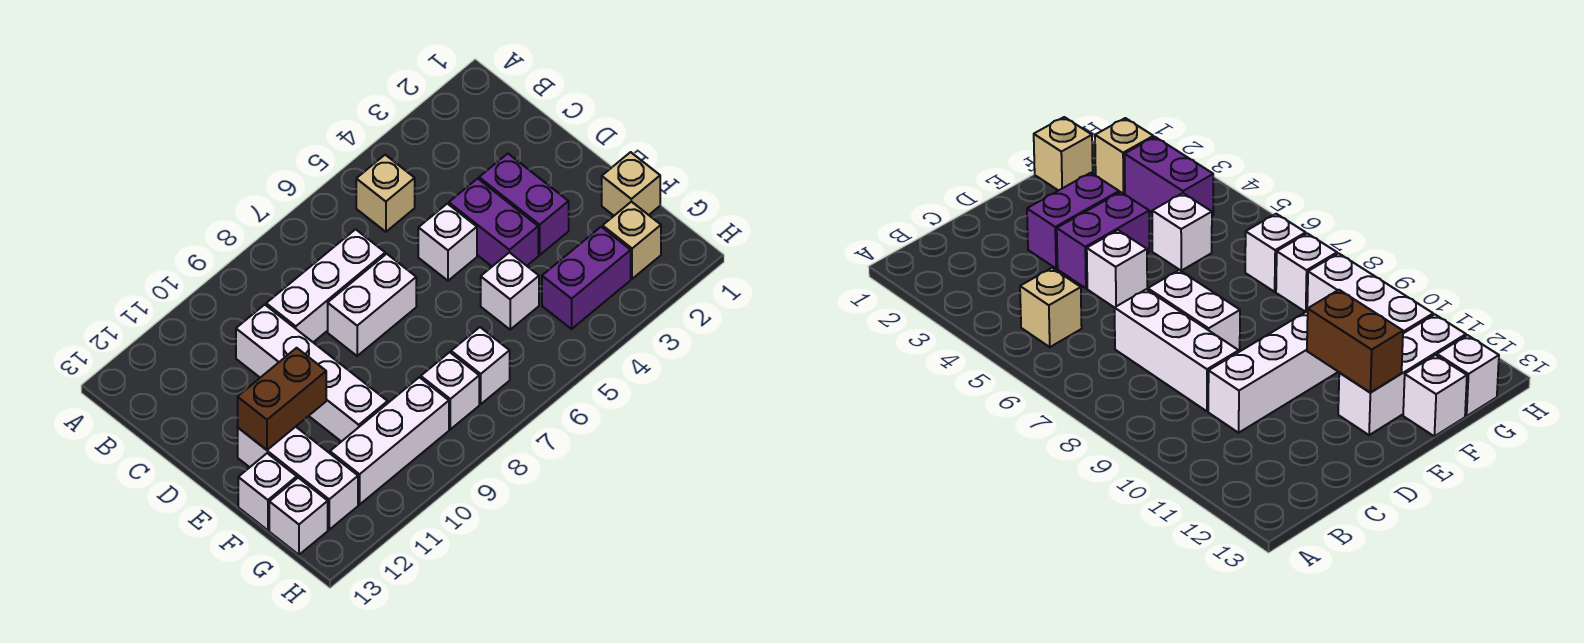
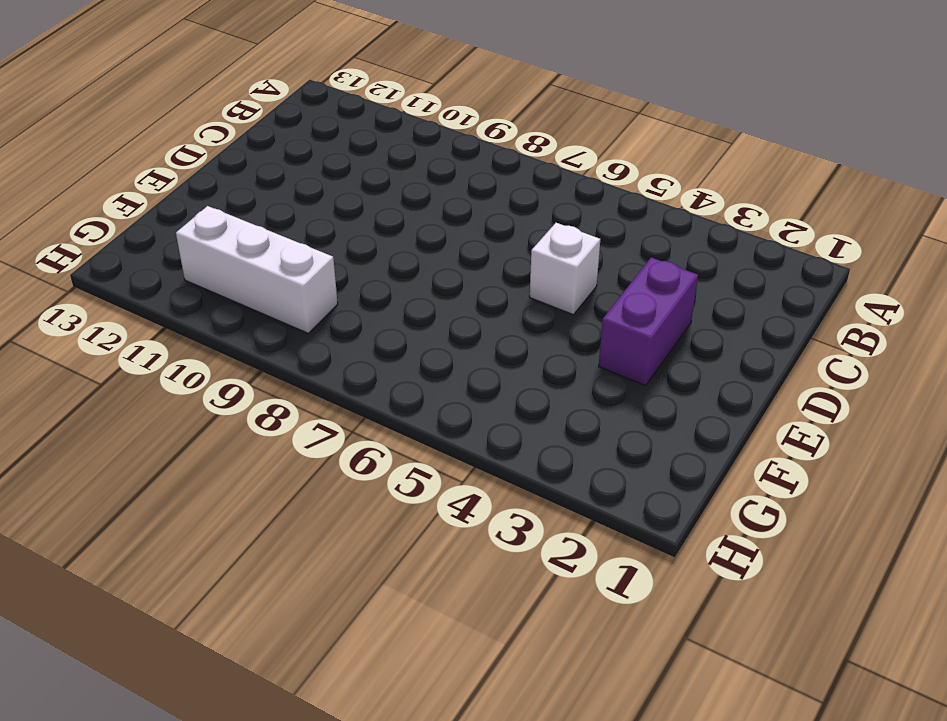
none -> tan 1x1 brick [356,155,415,232]
none -> white 1x3 brick [266,229,385,342]
none -> white 1x4 brick [236,305,388,442]

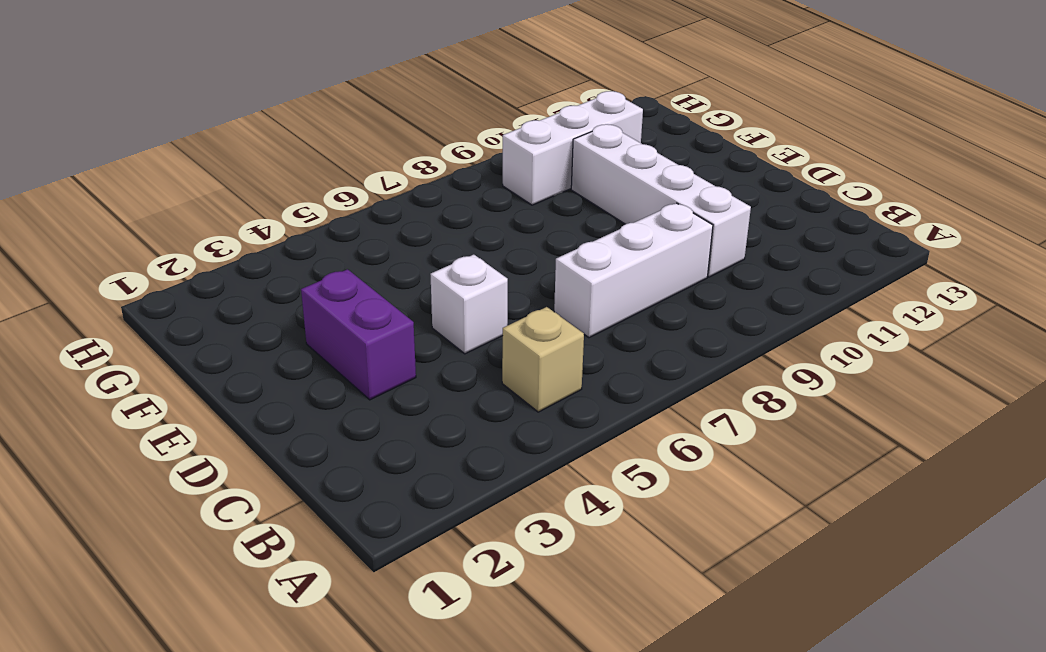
none -> purple 1x2 brick [449,179,538,266]
none -> white 1x2 brick [328,254,416,356]
none -> white 1x3 brick [238,427,358,530]

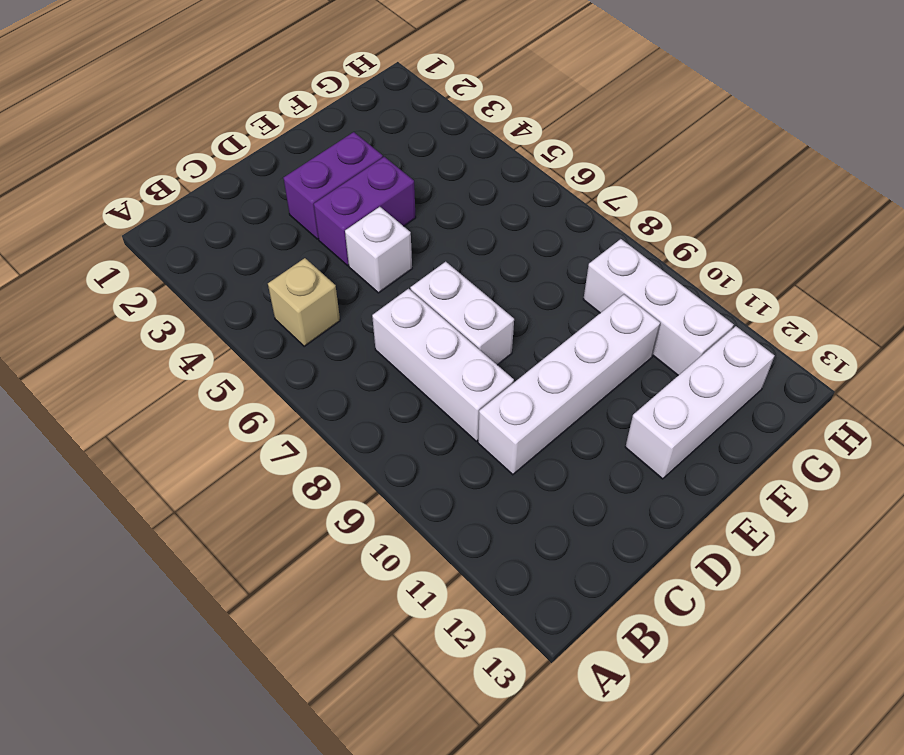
none -> tan 1x1 brick [602,152,660,216]
none -> white 1x1 brick [481,252,539,330]
none -> white 1x1 brick [238,453,297,530]

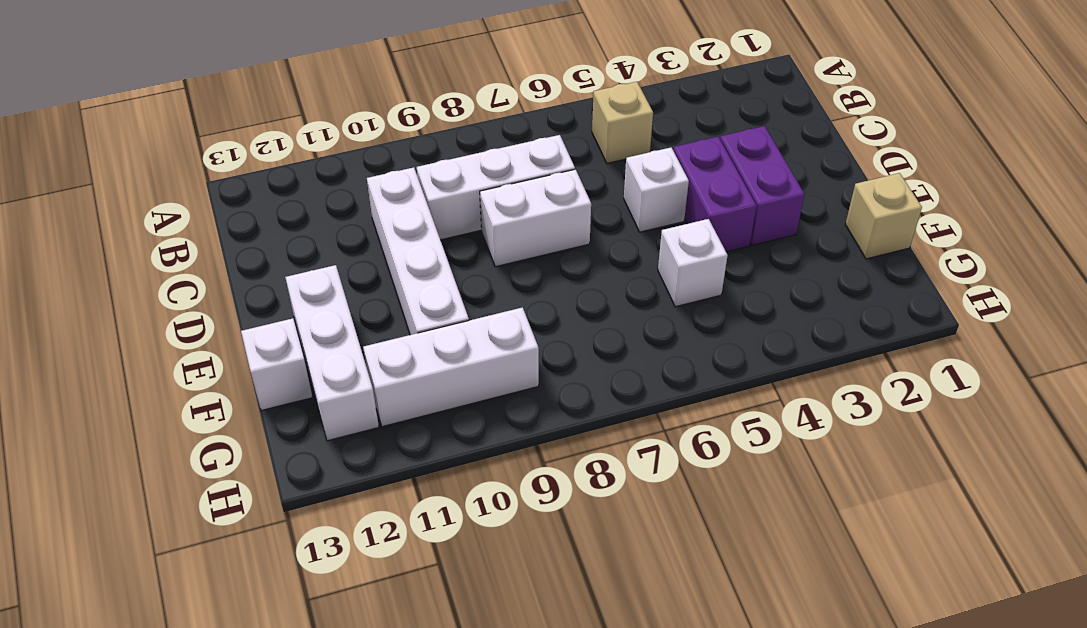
none -> tan 1x1 brick [603,202,661,279]
none -> purple 1x2 brick [542,227,631,329]
none -> white 1x1 brick [451,327,510,404]

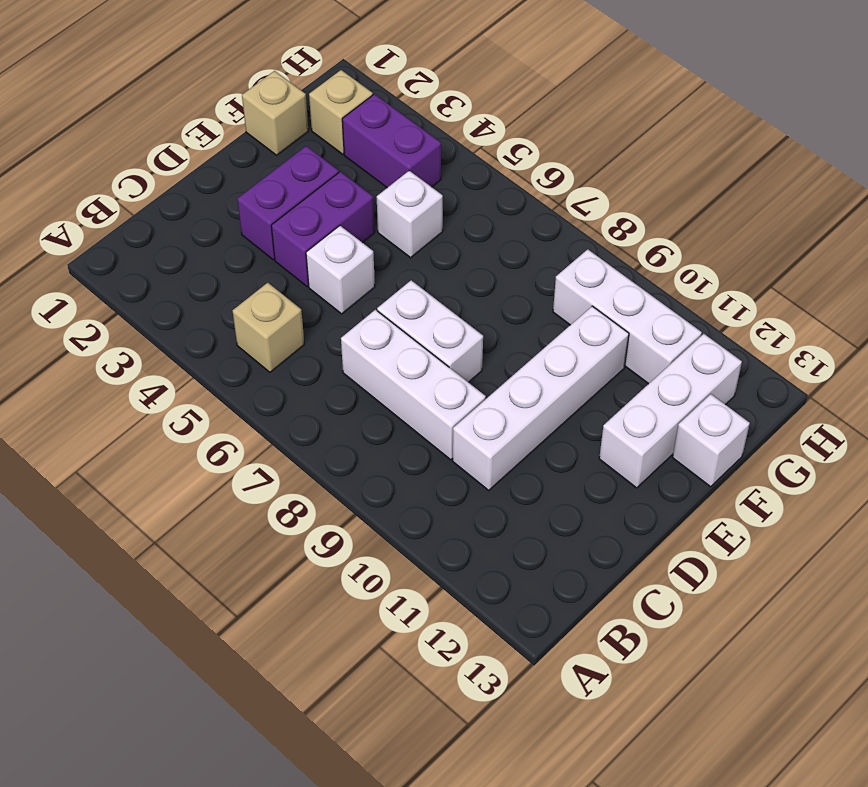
none -> white 1x1 brick [451,327,510,404]
none -> white 1x1 brick [421,352,479,429]
none -> white 1x1 brick [269,478,328,555]

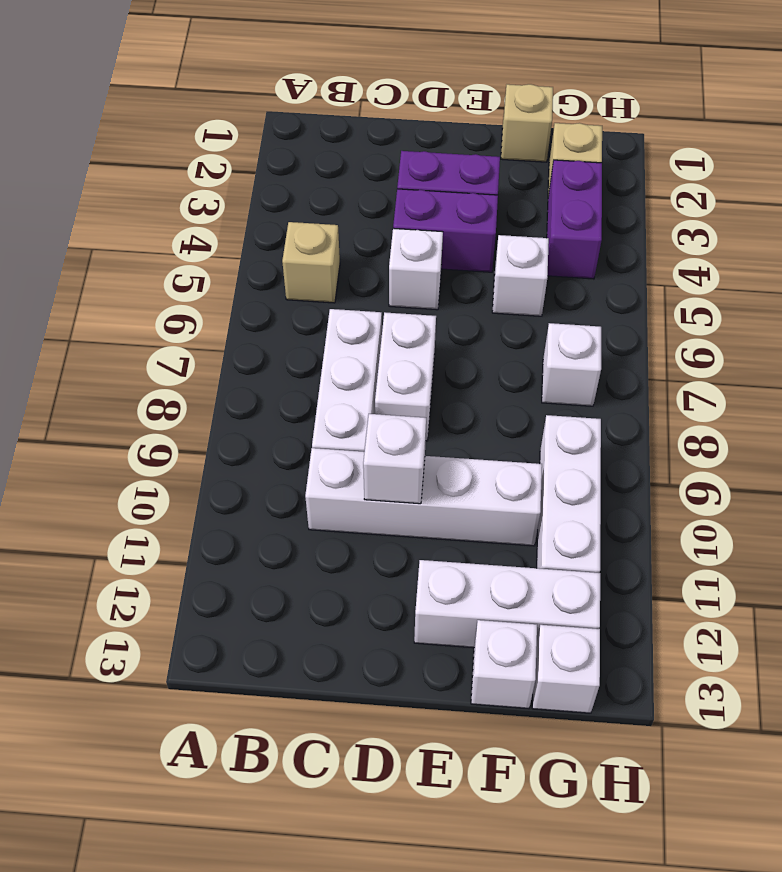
white 1x1 brick [363,414,426,504] -> white 1x1 brick moved to [421,352,479,429]
none -> brown 1x2 brick [238,348,326,450]

